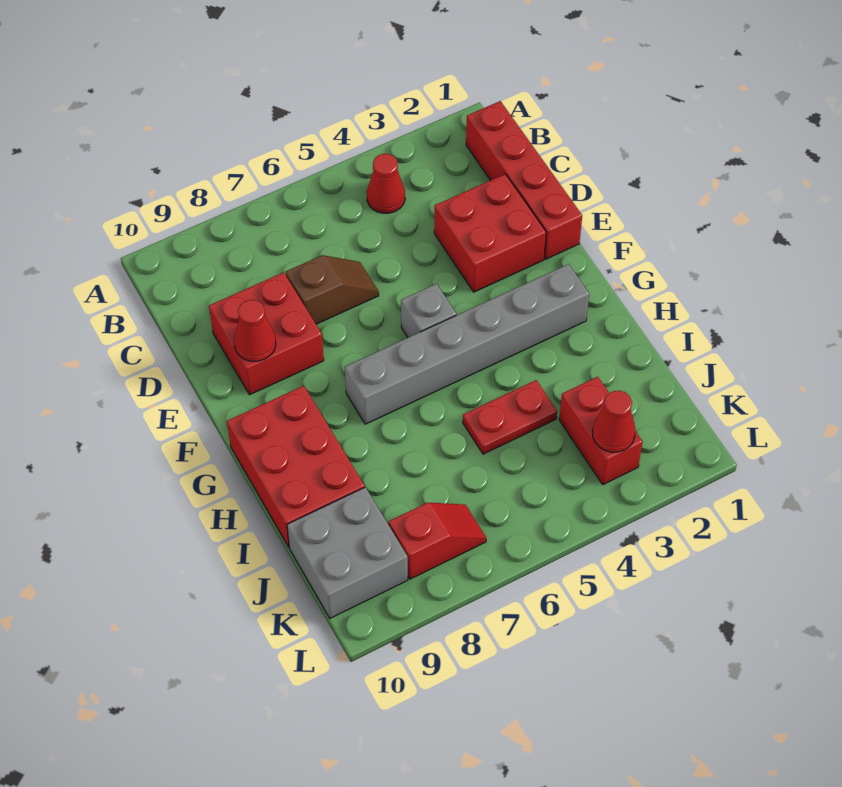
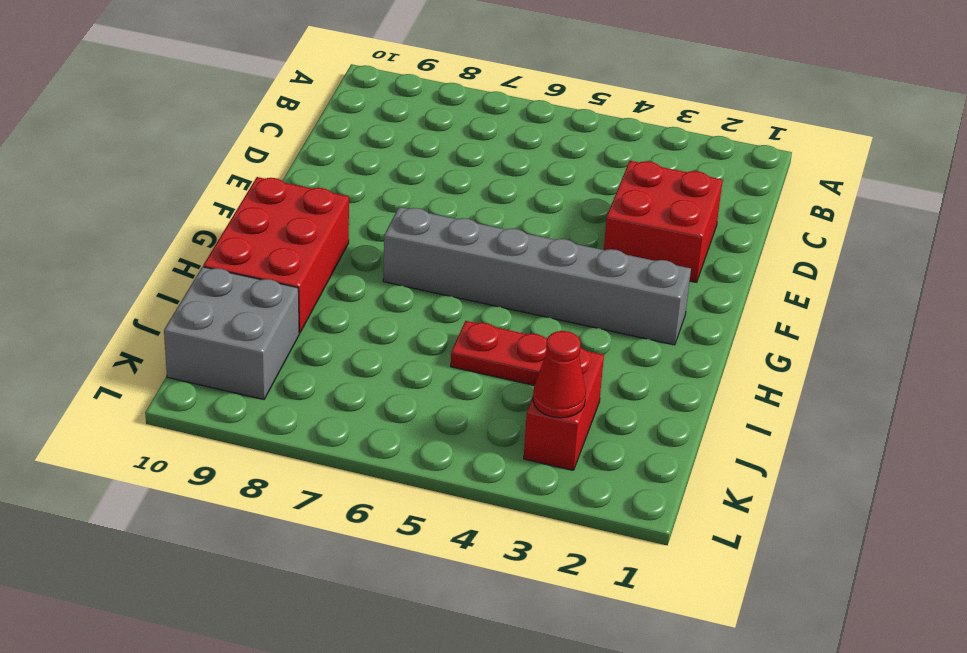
none -> red 1x4 brick [466,101,582,259]
none -> red 1x1 cone [367,154,405,213]
none -> brown 1x2 slope [286,255,379,324]

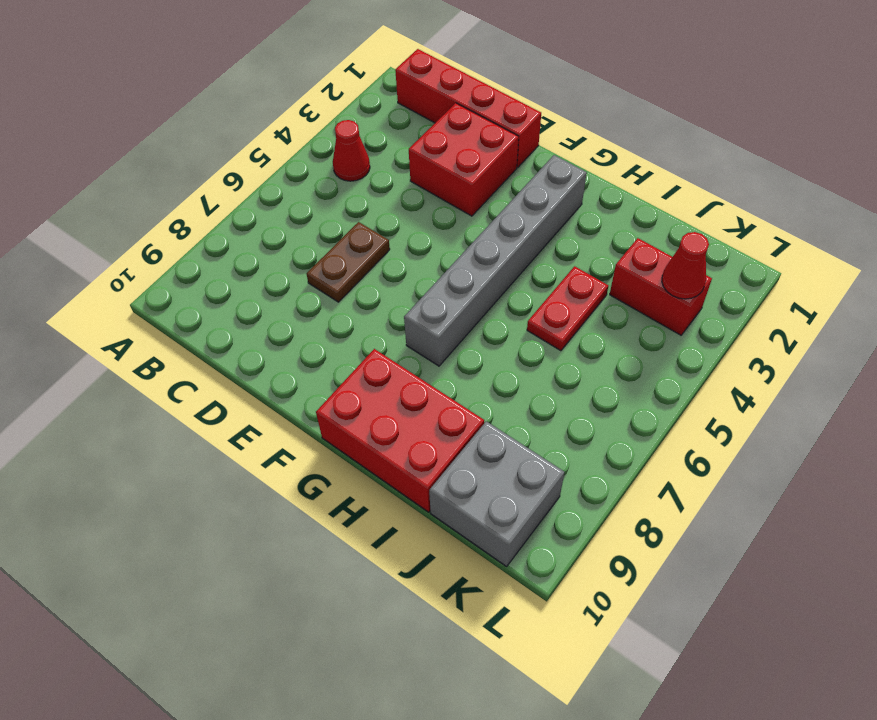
brown 1x2 plate [307,222,390,302] -> brown 1x2 slope [286,255,379,324]
none -> red 2x2 brick [209,272,324,395]
none -> grey 1x1 brick [401,284,456,337]
none -> red 1x2 slope [389,503,486,579]

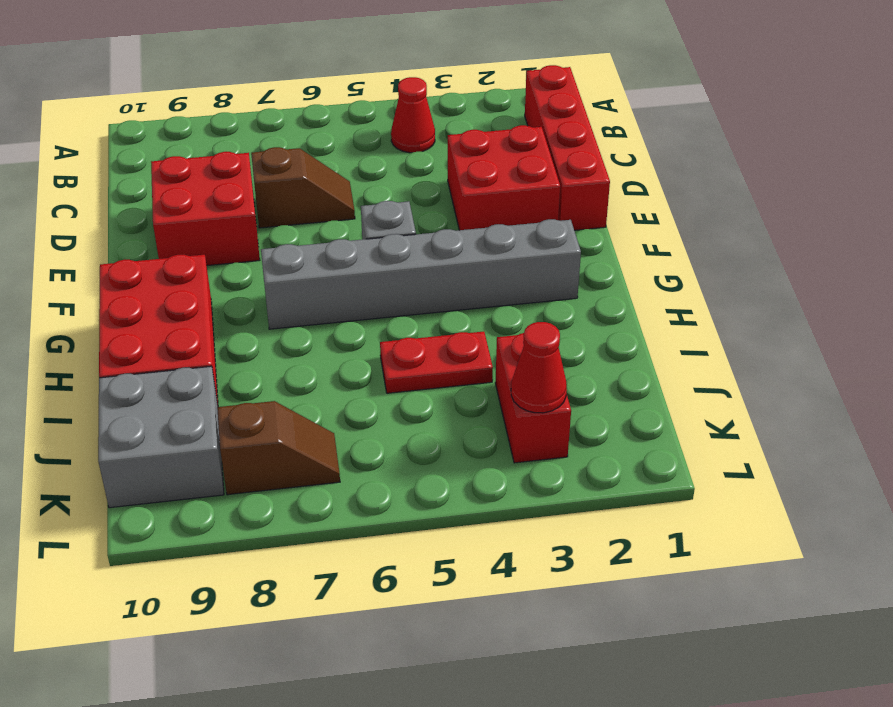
brown 1x2 slope [217,401,340,495] -> red 1x2 slope [389,503,486,579]
none -> red 1x1 cone [234,300,276,361]

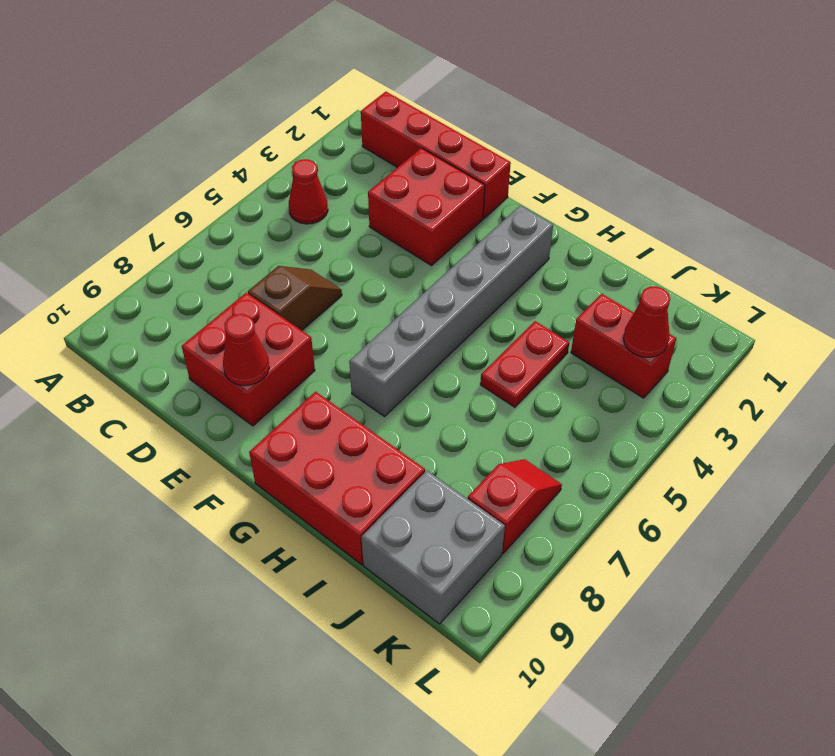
none -> grey 1x1 brick [401,284,456,337]

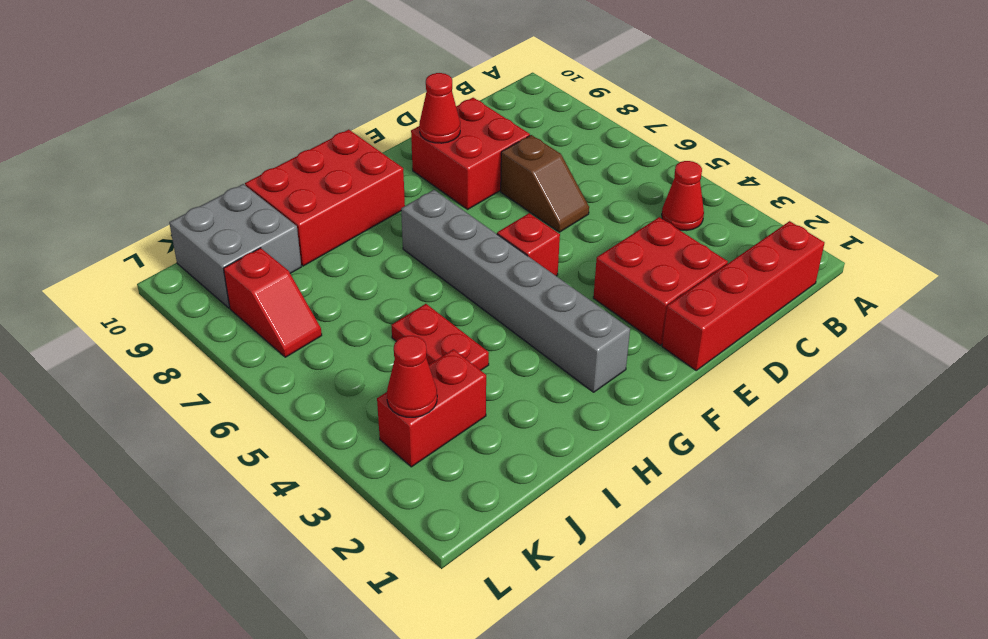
red 1x1 brick [497,213,560,276] -> grey 1x1 brick [401,284,456,337]

